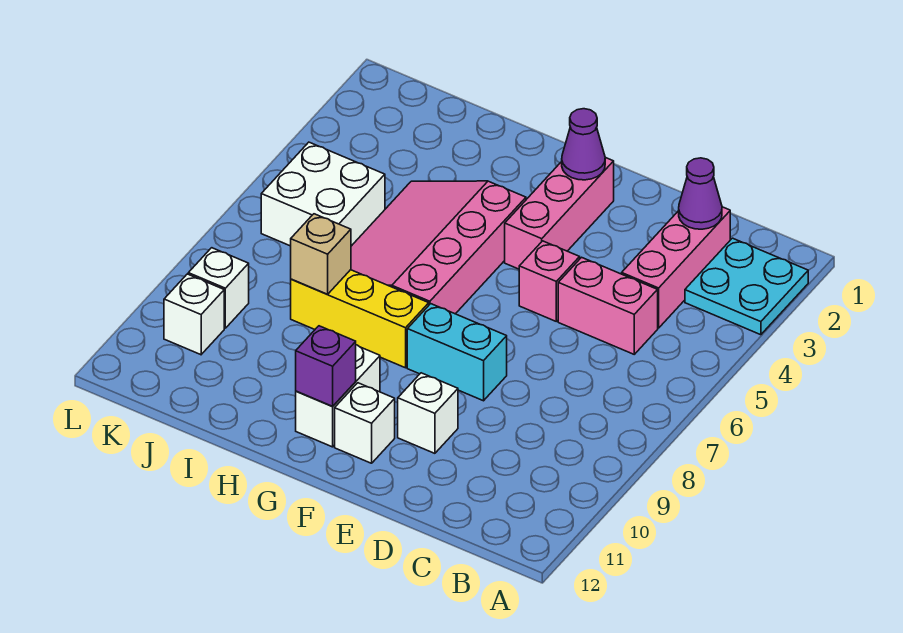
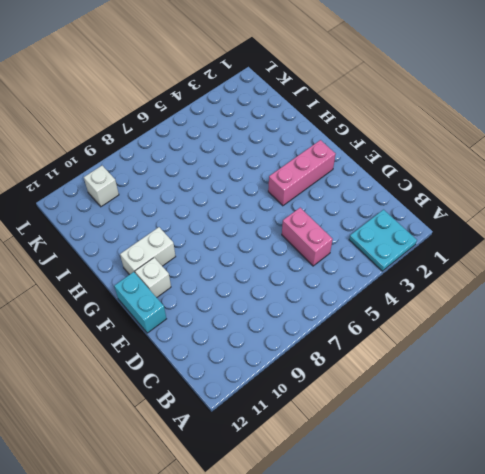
cyan 1x2 brick [114,272,166,333] -> cyan 1x2 brick moved to [407,304,507,401]
none -> pink 1x3 brick [622,207,730,328]
none -> pink 1x1 brick [519,241,580,321]
none -> white 1x1 brick [398,373,458,453]

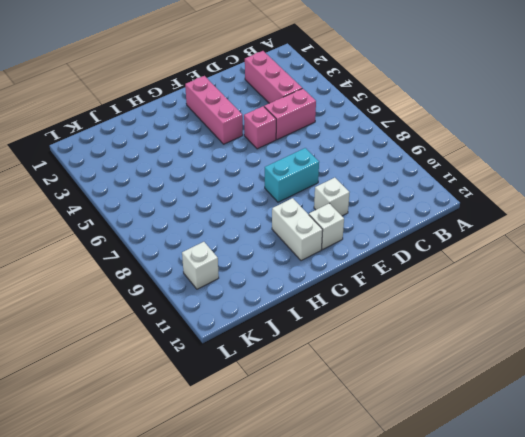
none -> cyan 2x2 plate [685,238,808,335]
none -> pink 3x4 slope [351,181,526,314]
none -> yellow 1x3 brick [291,270,429,368]

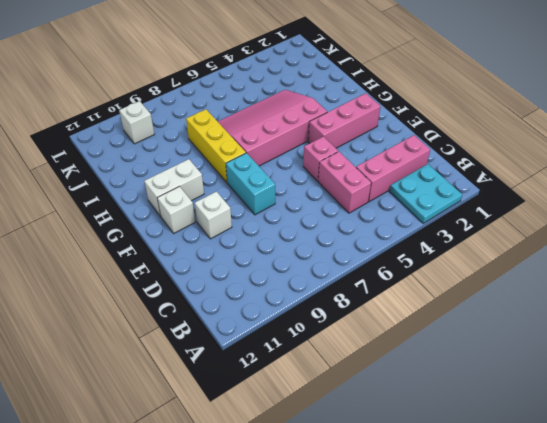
none -> white 2x2 brick [261,142,385,246]
none -> white 1x1 brick [188,248,249,328]
none -> purple 1x1 cone [679,158,722,229]

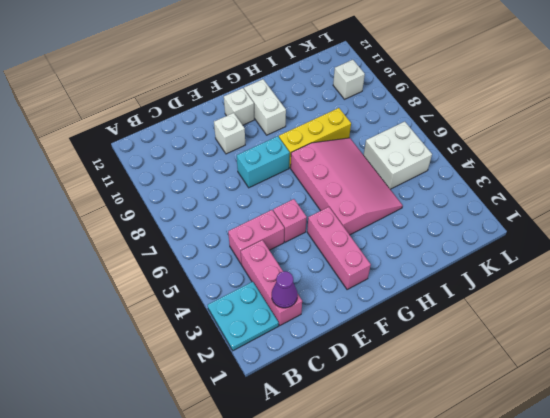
none -> white 1x1 brick [188,248,249,328]
none -> purple 1x1 cone [562,109,605,180]
none -> purple 1x1 brick [296,326,356,406]

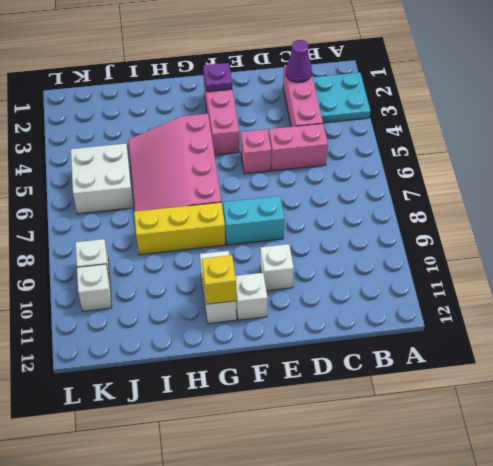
purple 1x1 plate [203,63,232,92] -> purple 1x1 cone [562,109,605,180]
yellow 1x1 brick [202,255,236,304] -> purple 1x1 brick [296,326,356,406]
none -> tan 1x1 brick [291,214,351,294]

